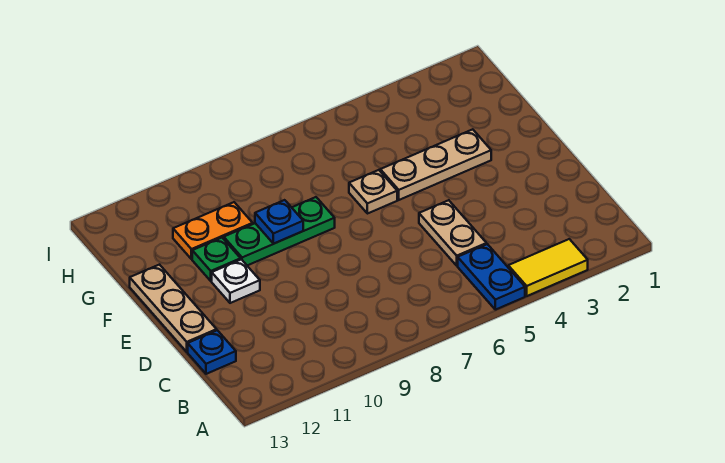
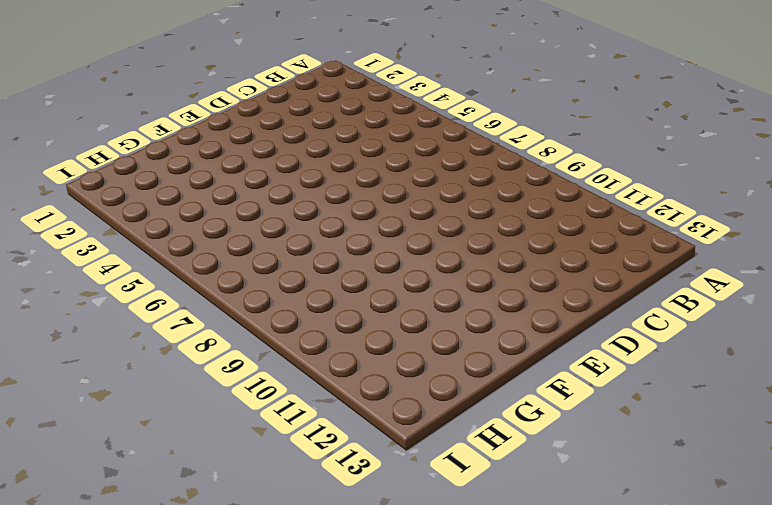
none -> yellow 1x2 tile [508,239,588,296]
none -> blue 1x2 plate [458,244,525,310]
none -> tan 1x2 plate [419,200,487,266]

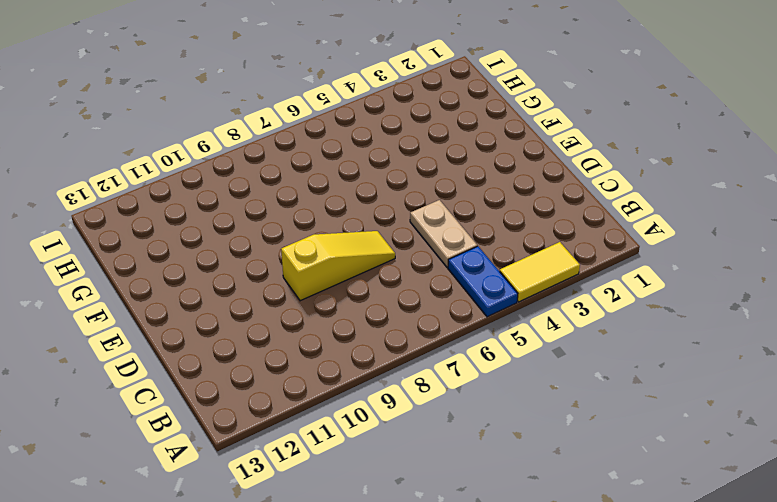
yellow 1x3 slope [281,231,395,301] -> none
none -> blue 1x1 plate [188,330,236,374]
none -> tan 1x3 plate [130,265,217,352]
none -> white 1x1 plate [212,259,260,303]

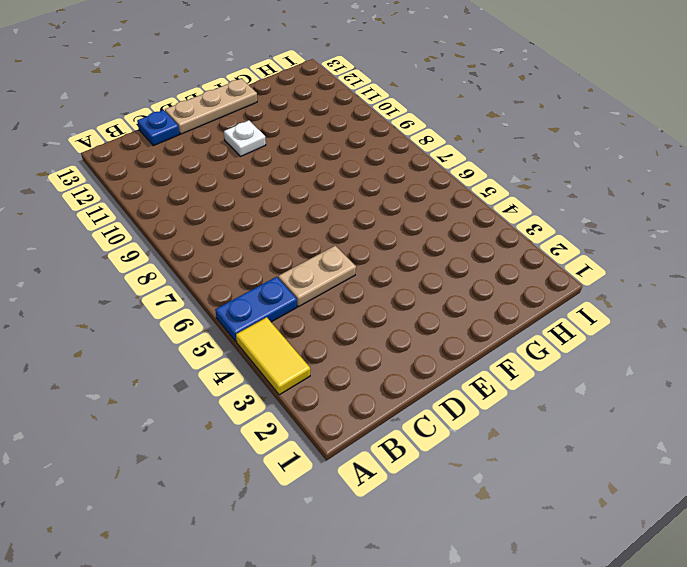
none -> tan 1x3 plate [380,129,491,200]
none -> tan 1x1 plate [349,170,397,214]
none -> green 1x3 plate [224,197,335,265]

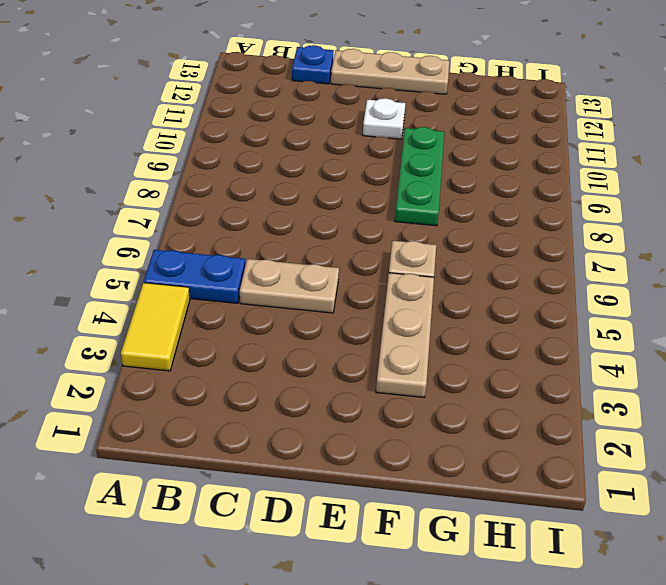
none -> green 1x1 plate [192,238,241,281]
none -> orange 1x2 plate [173,202,253,259]
none -> blue 1x1 plate [255,200,303,244]

